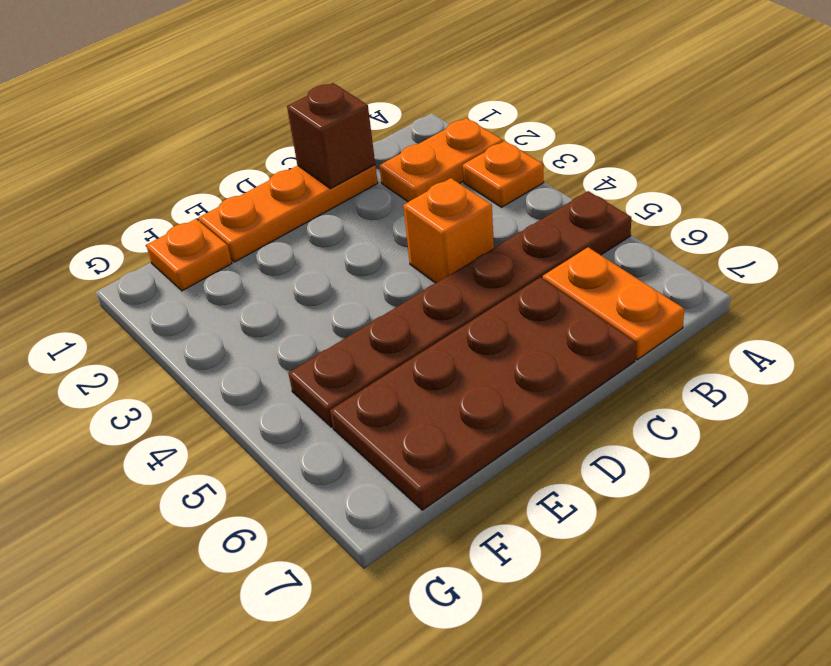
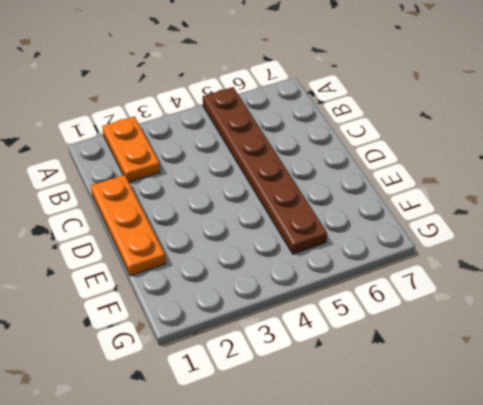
none -> orange 1x1 plate [463,141,544,207]
none -> orange 1x2 plate [543,247,684,360]

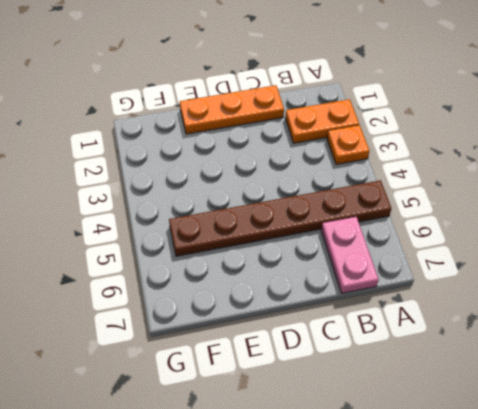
pink 1x2 plate [321,217,379,293] -> orange 1x2 plate [543,247,684,360]
none -> orange 1x1 brick [403,178,494,283]
none -> brown 2x4 plate [330,277,636,510]

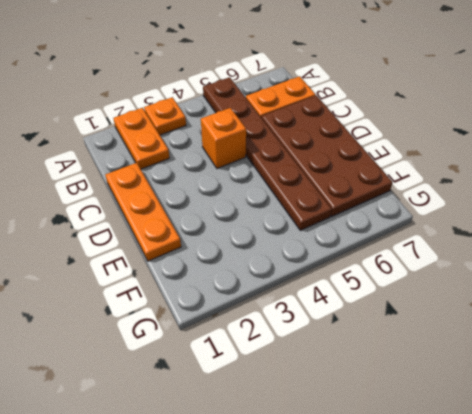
none -> orange 1x1 plate [146,219,232,291]
none -> brown 1x1 brick [287,83,375,189]

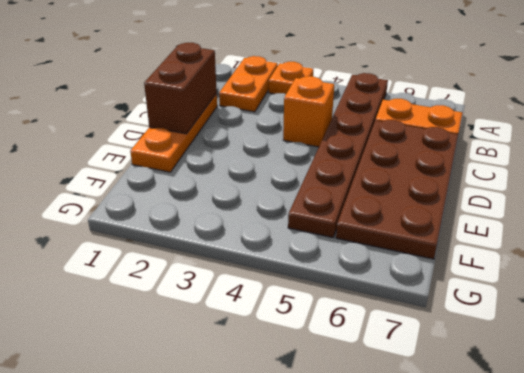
brown 1x2 brick [144,43,217,134] -> brown 1x1 brick [287,83,375,189]
none -> orange 1x1 plate [146,219,232,291]

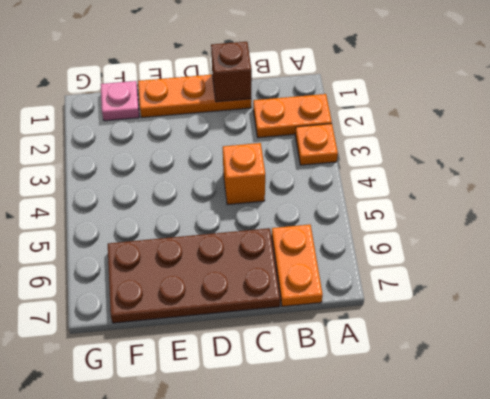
pink 1x1 plate [101,81,139,121] -> orange 1x1 plate [146,219,232,291]
none -> brown 1x6 plate [288,191,631,427]

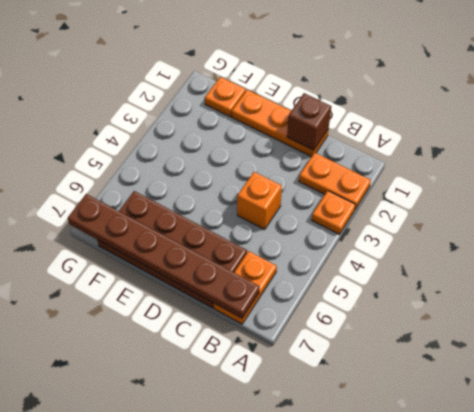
brown 1x6 plate [68,194,260,318] -> brown 1x6 plate moved to [288,191,631,427]

